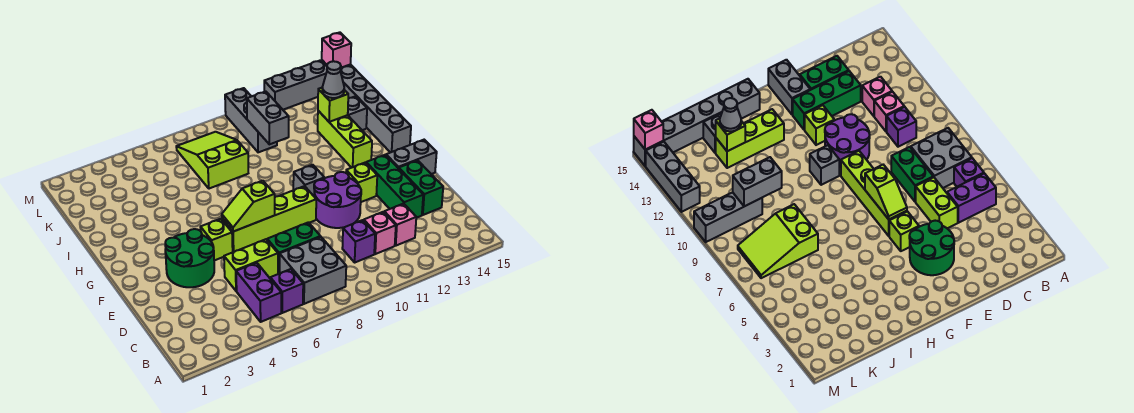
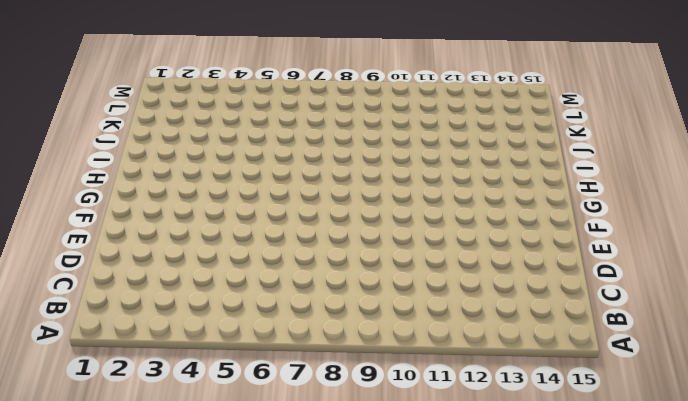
none -> purple 1x2 brick [236,263,281,322]
none -> purple 1x1 brick [270,269,303,313]
none -> grey 2x2 brick [280,237,346,304]

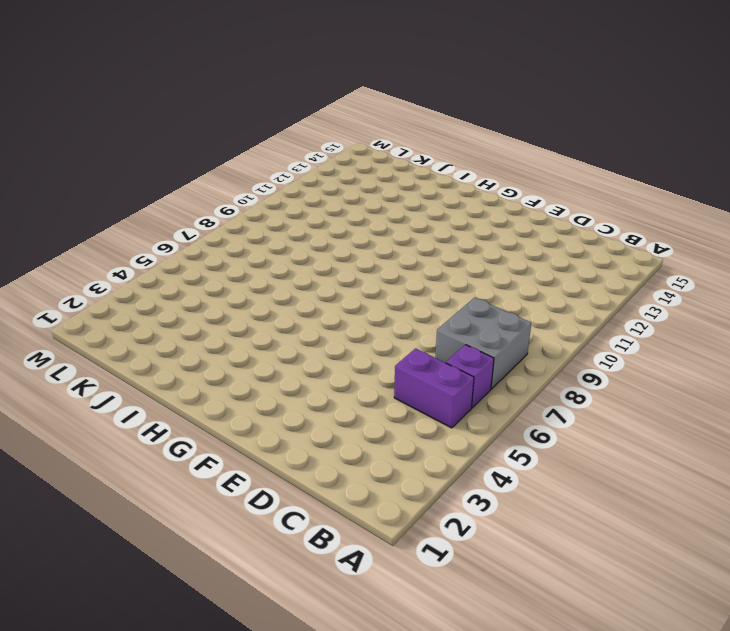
none -> purple 1x1 brick [342,220,375,262]
none -> pink 1x1 brick [364,212,396,254]
none -> pink 1x1 brick [384,204,416,246]

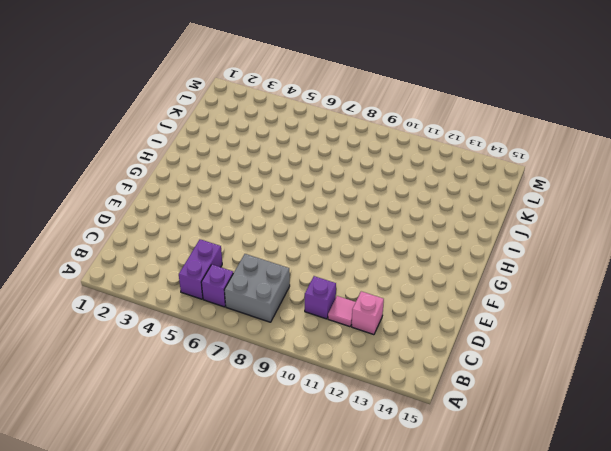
pink 1x1 tile [328,296,356,327] -> pink 1x1 brick [364,212,396,254]
none -> lime 1x2 brick [224,239,278,291]
none -> green 1x2 brick [267,222,320,274]
none -> green 1x3 brick [366,155,423,218]

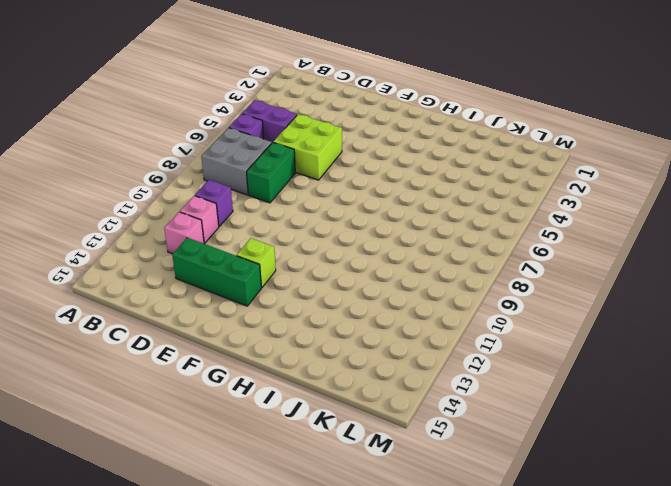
lime 2x2 brick [273,114,342,180] -> lime 1x2 brick [224,239,278,291]
none -> green 1x2 brick [399,160,443,215]
none -> green 2x2 round brick [165,229,214,287]
none -> purple 2x2 round brick [314,172,361,228]

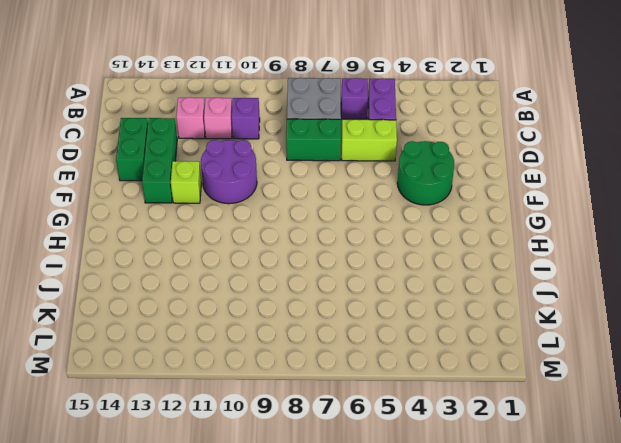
none -> lime 1x1 brick [201,219,233,261]
none -> lime 1x4 brick [222,186,316,252]
none -> grey 1x2 brick [386,140,437,174]

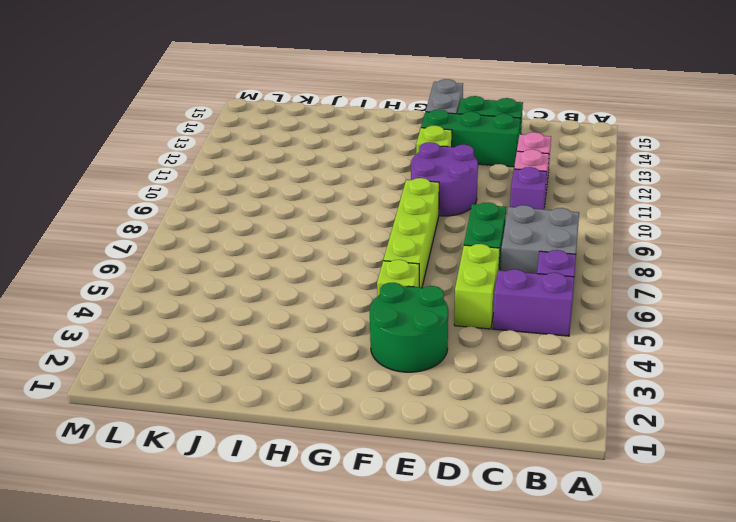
none -> grey 1x1 brick [293,165,324,196]
none -> lime 1x3 brick [318,111,372,168]
none -> grey 1x6 brick [322,60,411,153]

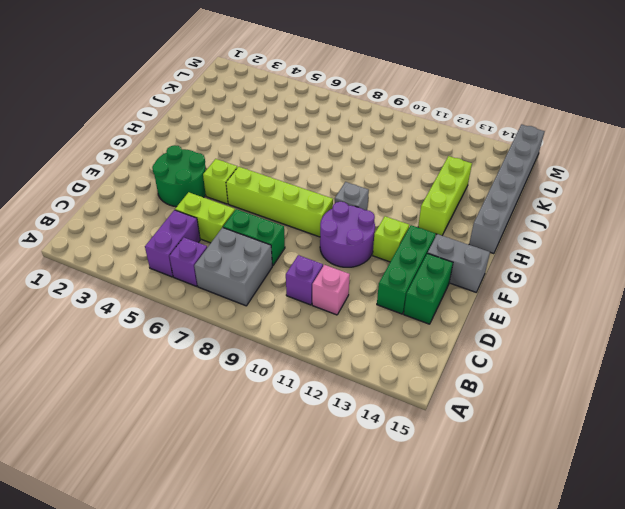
none -> pink 1x1 brick [384,204,416,246]
none -> lime 2x3 slope [176,132,248,189]
none -> grey 1x1 brick [348,96,367,130]

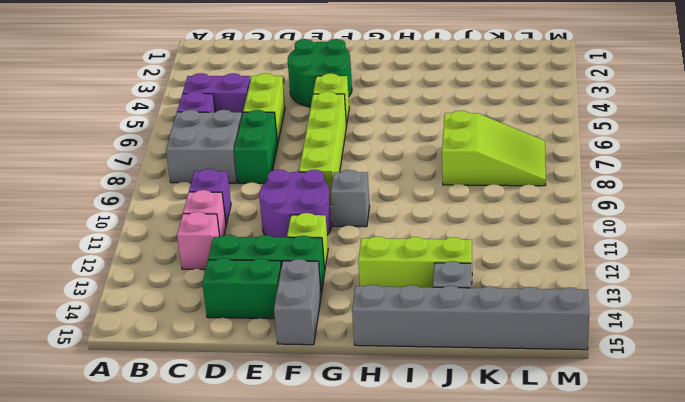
none -> grey 1x3 brick [225,88,277,152]
none -> grey 1x3 brick [264,60,327,110]
none -> lime 1x2 slope [222,181,275,232]

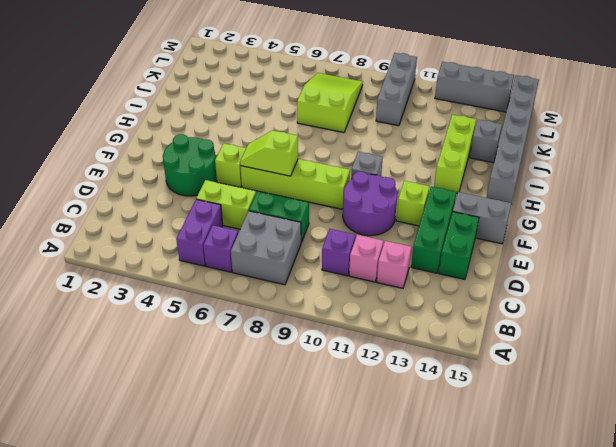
none -> grey 1x2 brick [247,91,289,144]
none -> lime 1x1 brick [318,88,348,122]
none -> pink 1x1 brick [322,32,351,68]

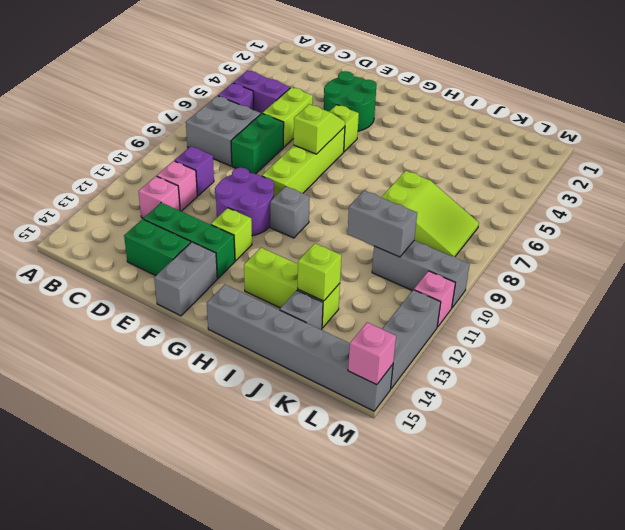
pink 1x1 brick [414,271,455,327] -> none
none -> grey 1x1 cone [322,61,344,98]

